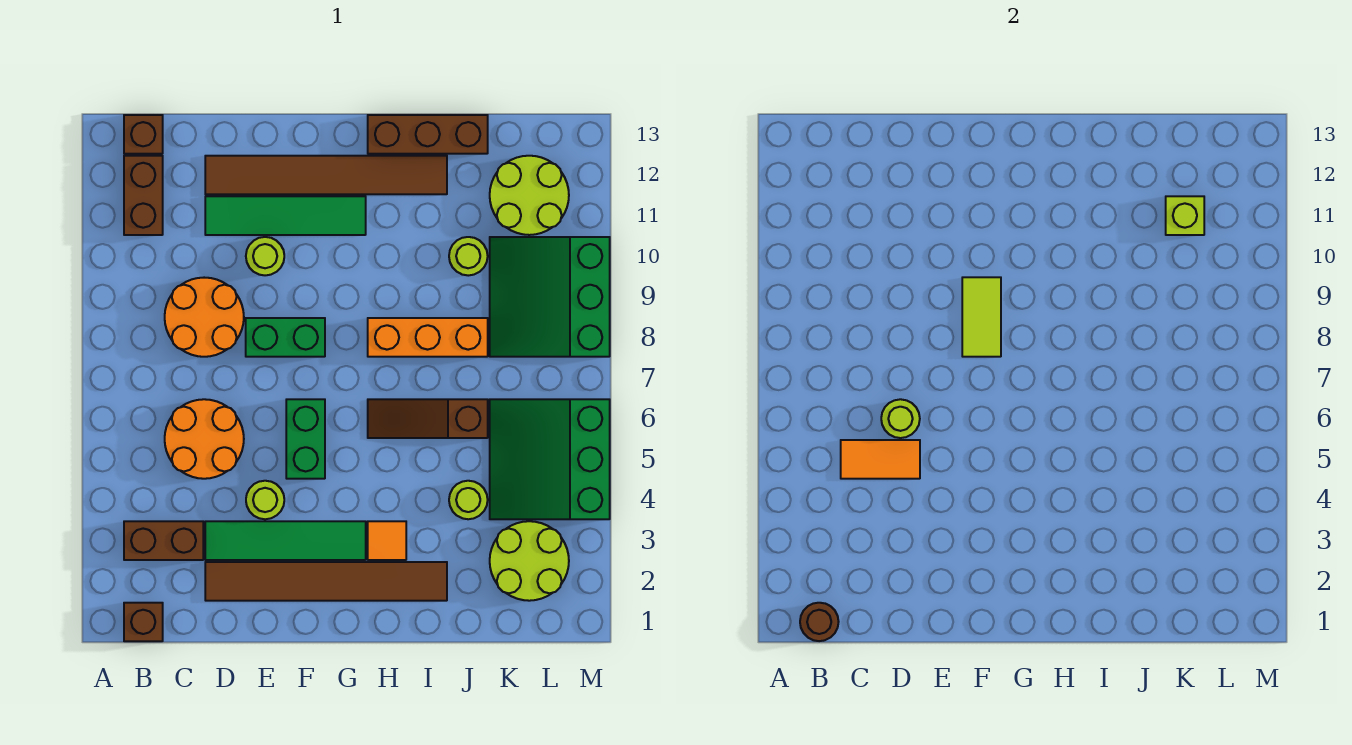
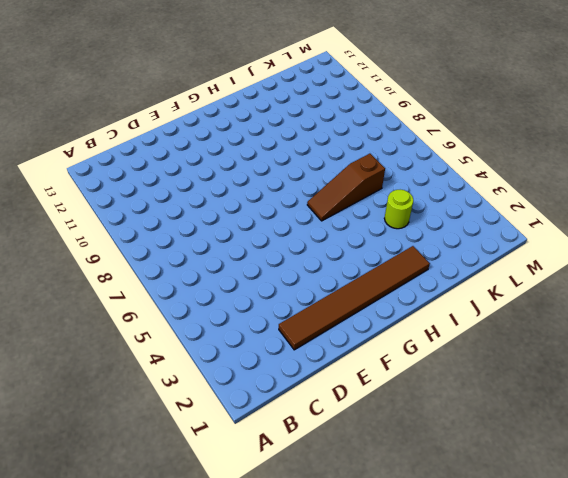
none -> brown 1x1 brick [124,603,163,641]
none -> brown 1x2 brick [124,521,203,560]
none -> brown 1x2 brick [124,156,163,235]

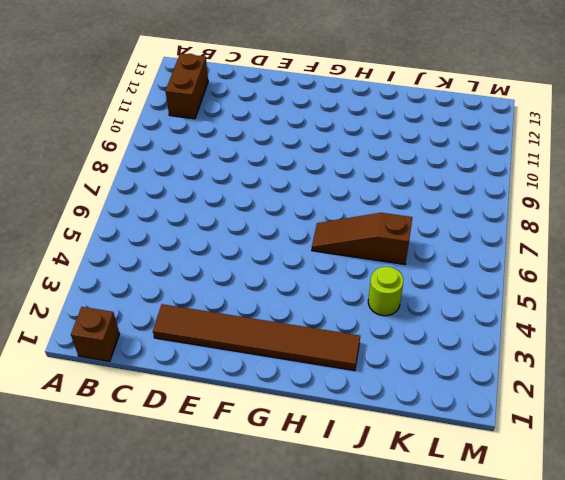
none -> brown 1x2 brick [124,521,203,560]
none -> brown 1x1 brick [124,115,163,154]
none -> orange 2x2 round brick [165,399,244,479]

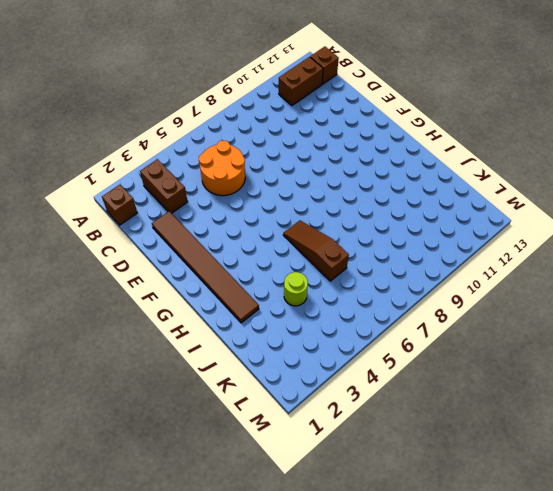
none -> orange 2x2 round brick [165,278,244,357]
none -> green 1x4 tile [205,521,366,560]
none -> green 1x4 tile [205,196,366,235]

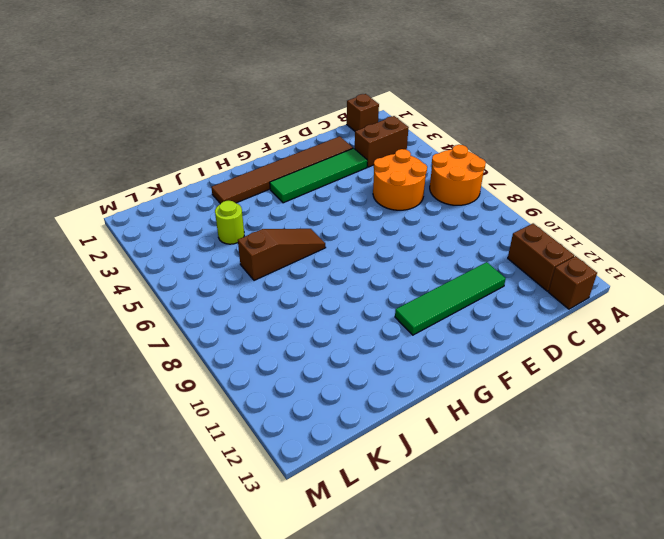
orange 2x2 round brick [430,145,486,205] -> orange 2x2 round brick moved to [165,278,244,357]
none -> brown 1x6 tile [205,156,447,194]
none -> lime 1x1 round brick [246,481,284,519]
none -> green 1x2 brick [246,318,325,357]

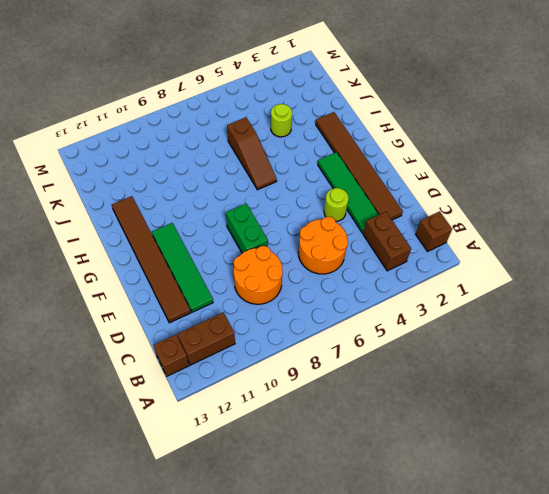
none -> lime 1x1 round brick [246,237,284,275]
none -> green 1x2 brick [286,399,325,479]
none -> orange 1x1 tile [368,521,406,560]

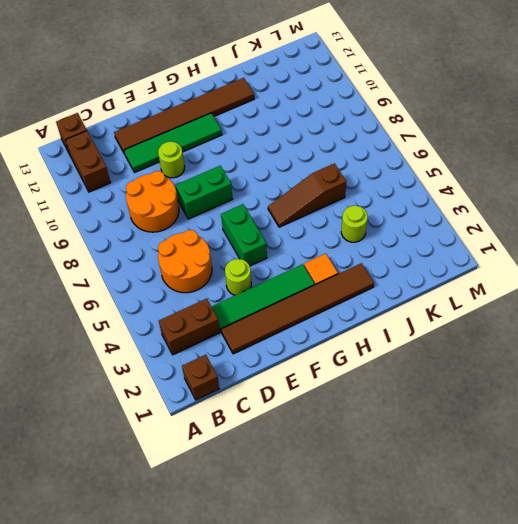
none -> orange 1x3 brick [368,318,488,357]
none -> brown 1x3 brick [368,115,488,154]
none -> lime 1x1 round brick [449,237,488,276]

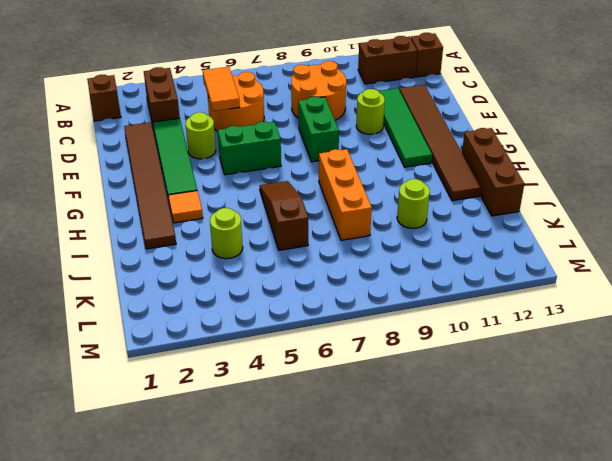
none -> lime 2x2 round brick [490,521,569,601]
none -> green 3x3 slope [490,399,610,519]
none -> green 3x3 slope [490,237,610,357]

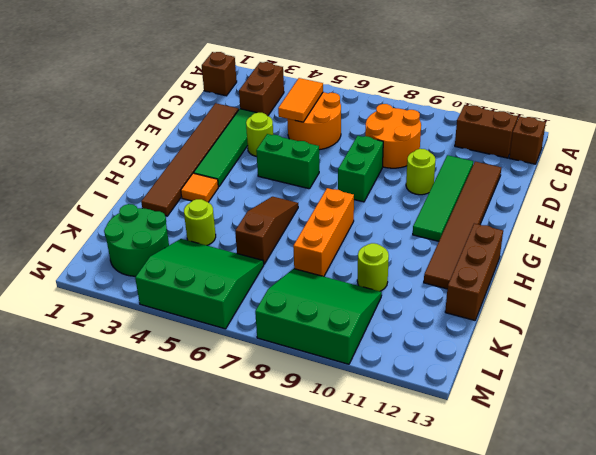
green 2x2 round brick [104,204,169,276] -> lime 2x2 round brick [490,521,569,601]
none -> lime 2x2 round brick [490,156,569,235]
none -> brown 1x1 round brick [800,603,839,641]
none -> lime 1x1 round brick [881,399,920,438]

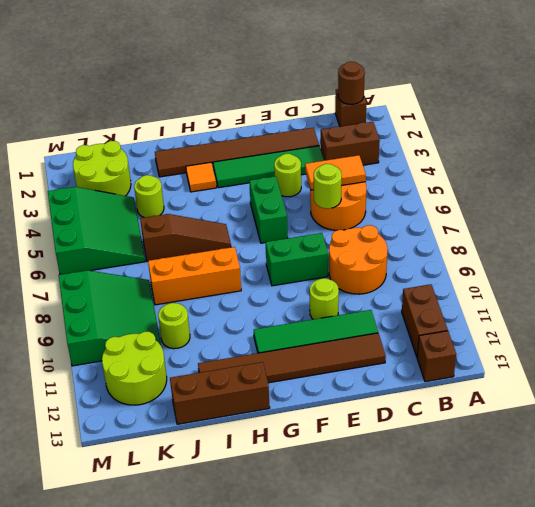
none -> lime 1x2 tile [962,277,1001,357]
none -> lime 1x1 brick [1166,196,1204,235]

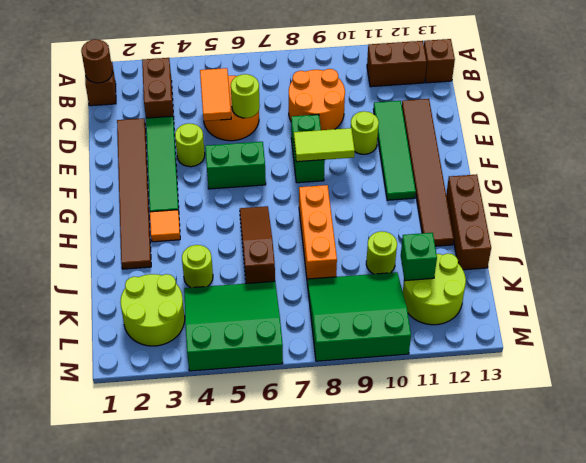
green 1x1 brick [401,233,437,281] -> lime 1x1 brick [1166,196,1204,235]

